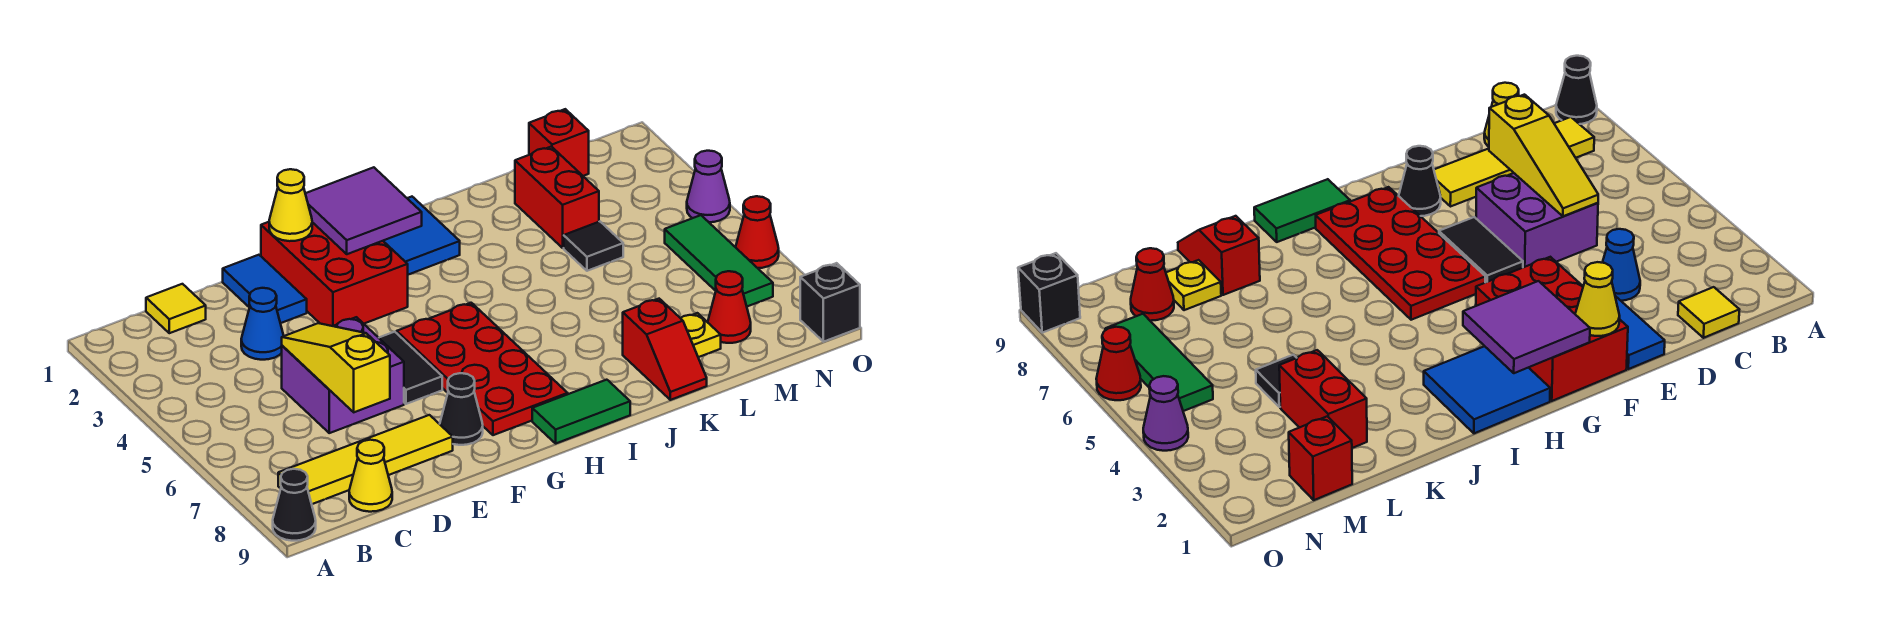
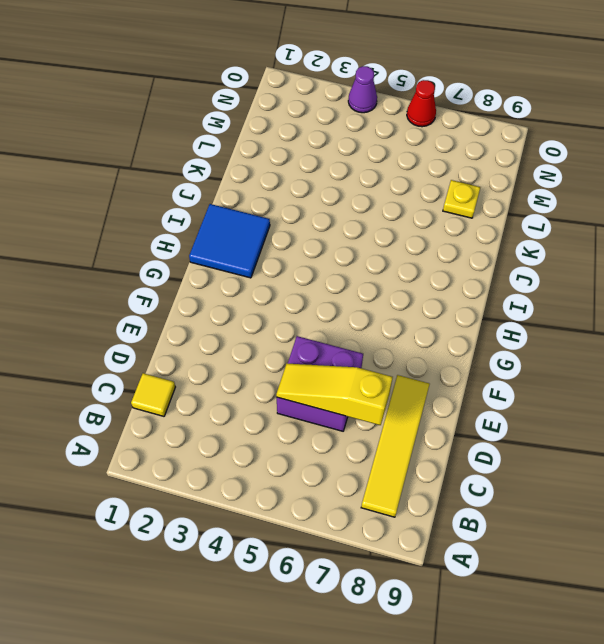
none -> black 1x1 cone [273,469,316,541]
none -> yellow 1x1 cone [349,440,392,512]
none -> blue 1x1 cone [241,288,284,360]

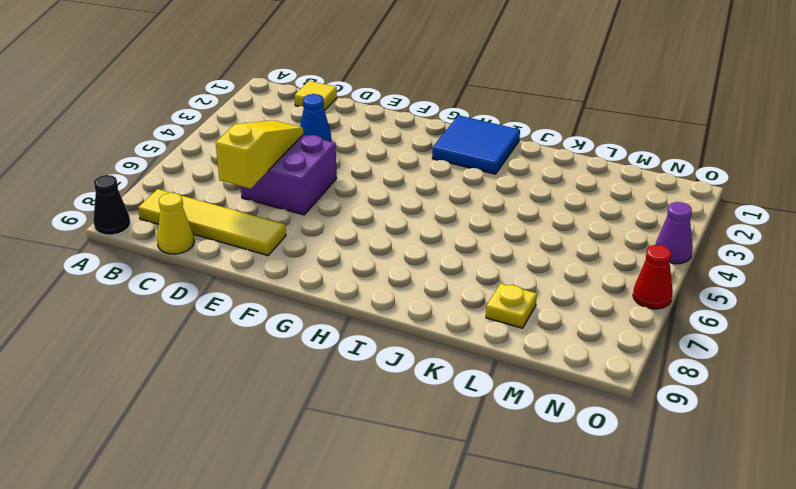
none -> blue 1x2 tile [223,255,307,323]
none -> red 2x3 brick [261,222,408,326]
none -> black 1x2 tile [379,332,442,404]

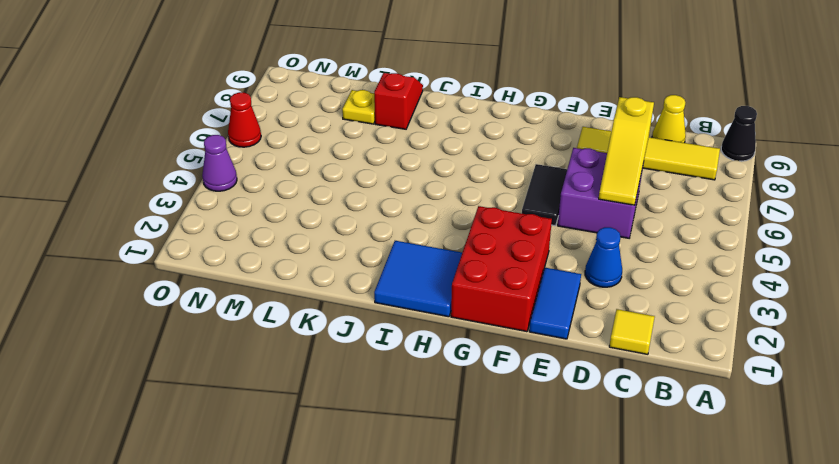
none -> black 1x1 cone [440,373,483,445]
none -> red 2x4 plate [397,303,568,435]
none -> green 1x2 tile [532,380,630,443]

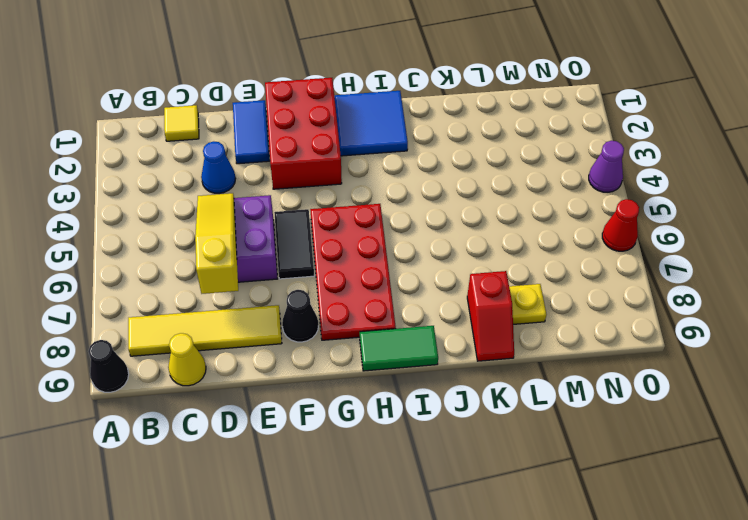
none -> red 1x2 brick [515,147,599,248]
none -> black 1x1 tile [564,222,623,271]
none -> red 1x1 brick [529,109,589,176]

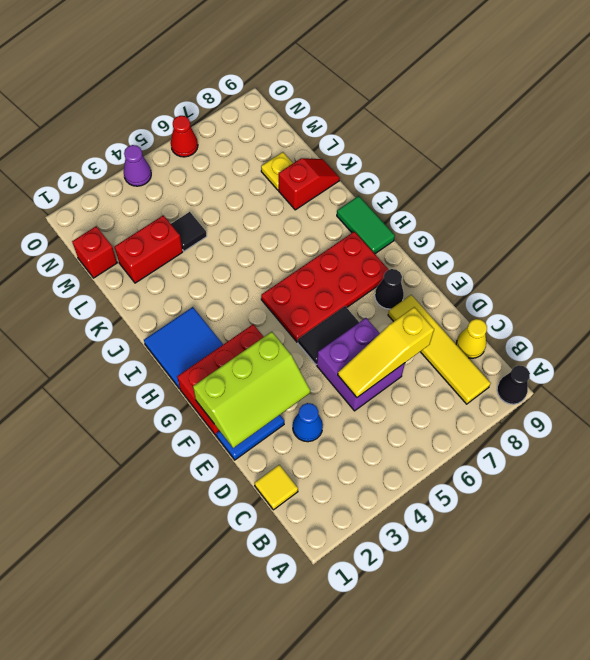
lime 2x3 slope [193,332,310,448] -> yellow 1x1 cone [269,169,312,241]
none -> red 1x1 cone [708,271,751,343]
none -> green 1x3 tile [665,215,773,306]
none -> black 1x1 brick [800,263,860,342]

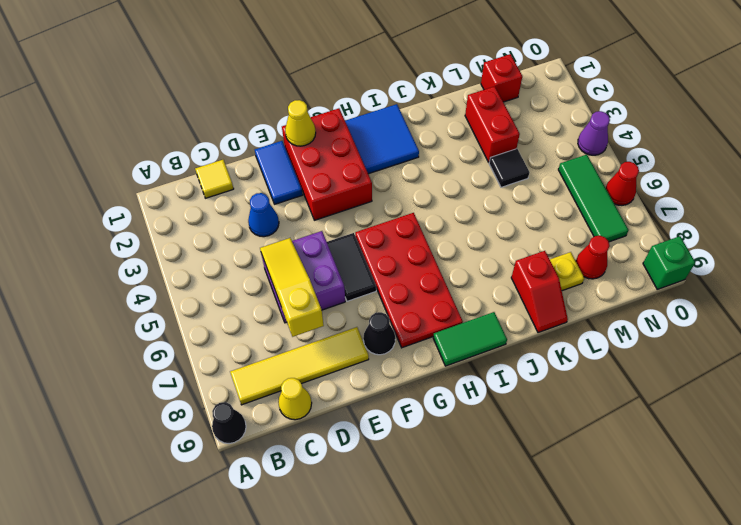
green 1x1 brick [643,236,695,289] -> black 1x1 brick [800,263,860,342]
none -> purple 2x2 tile [305,167,422,254]

